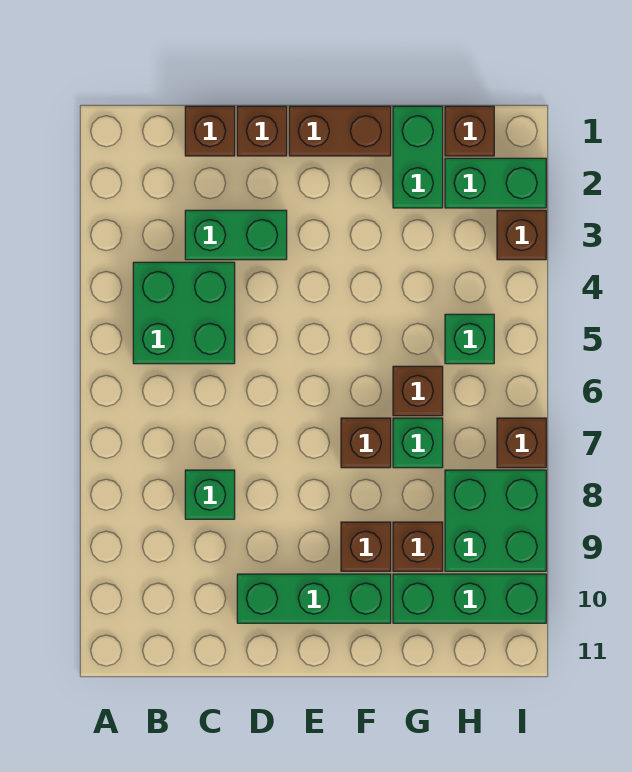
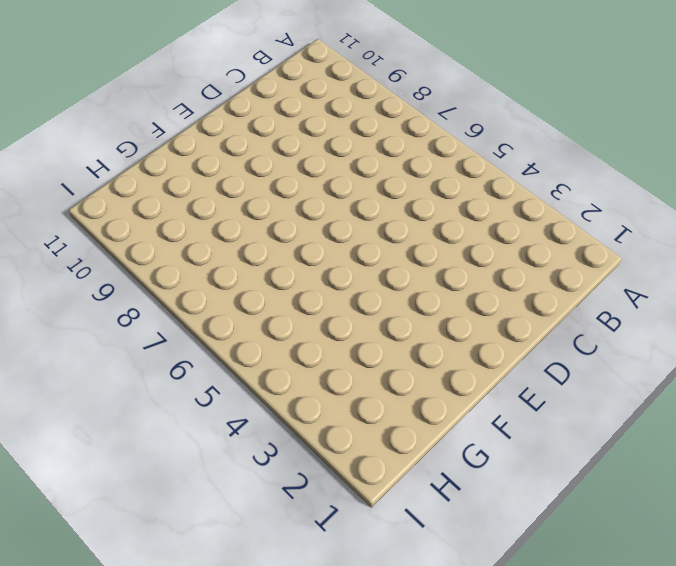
none -> green 2x2 brick [133,262,235,364]
none -> brown 1x1 brick [185,106,235,156]
none -> green 1x2 brick [185,210,287,260]

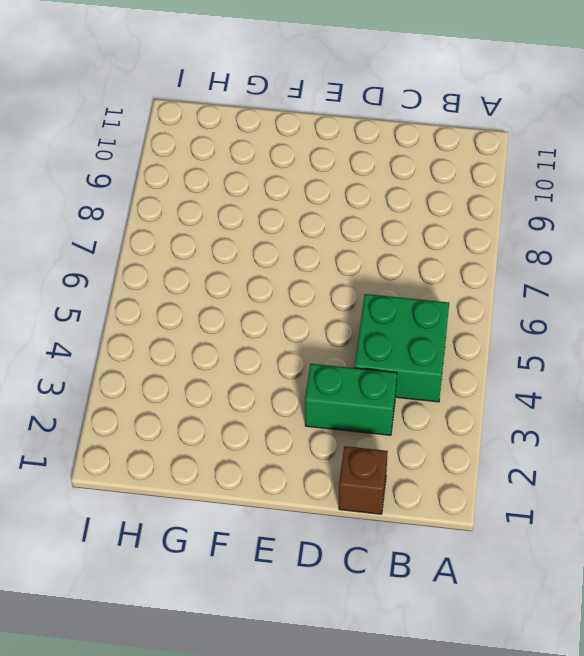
none -> green 1x1 brick [185,470,235,519]
none -> brown 1x1 brick [237,106,287,156]
none -> green 1x3 brick [237,574,391,623]

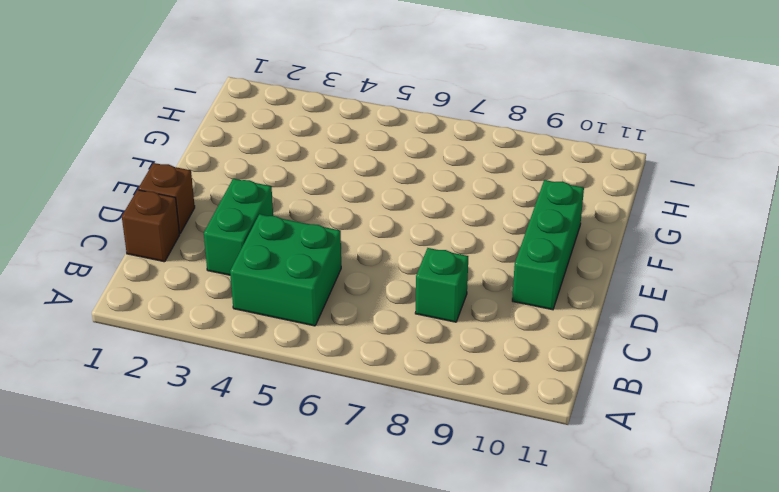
none -> brown 1x2 brick [289,106,391,156]
none -> brown 1x1 brick [341,418,391,468]
none -> brown 1x1 brick [341,522,391,571]

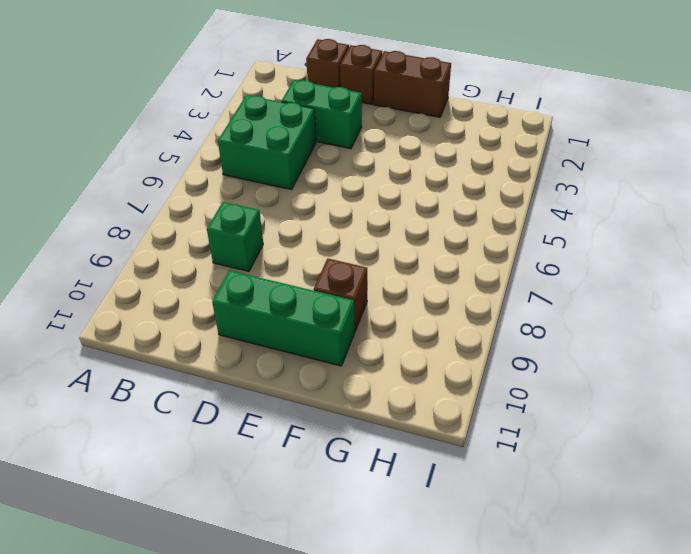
none -> brown 1x1 brick [341,418,391,468]
none -> green 1x2 brick [393,106,443,208]
none -> brown 1x1 brick [393,366,443,416]

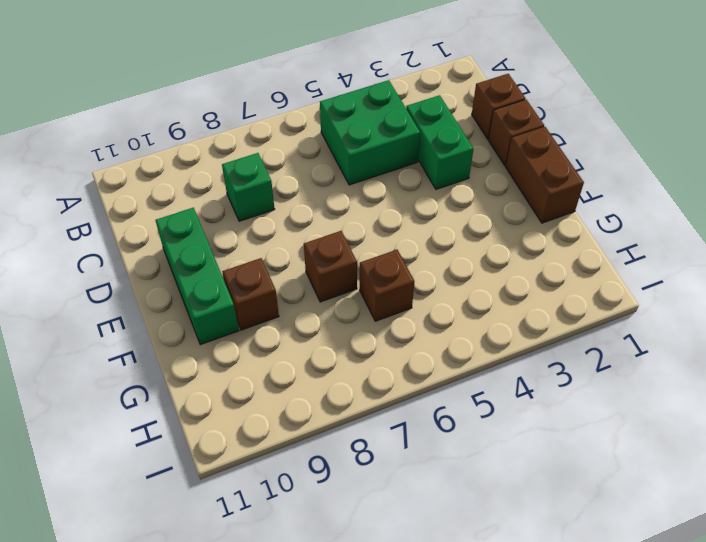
none -> green 1x2 brick [393,106,443,208]
none -> green 1x1 brick [393,418,443,468]
none -> brown 1x1 brick [393,522,443,571]

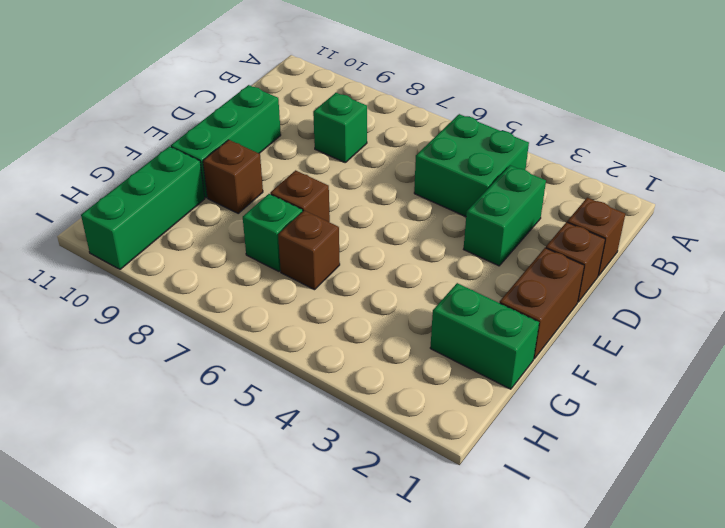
none -> brown 1x1 brick [393,522,443,571]
none -> brown 1x1 brick [445,106,494,156]
none -> green 1x2 brick [445,158,546,208]

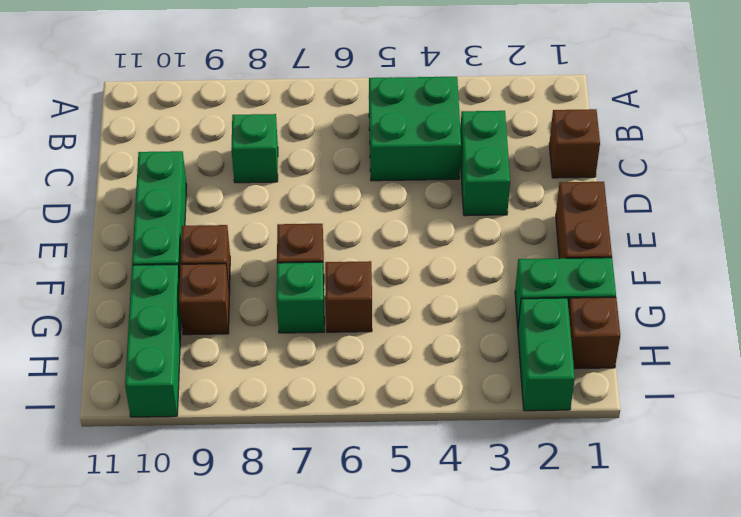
none -> brown 1x1 brick [237,106,287,156]
none -> green 1x1 brick [445,314,494,364]
none -> green 2x2 brick [445,470,546,571]

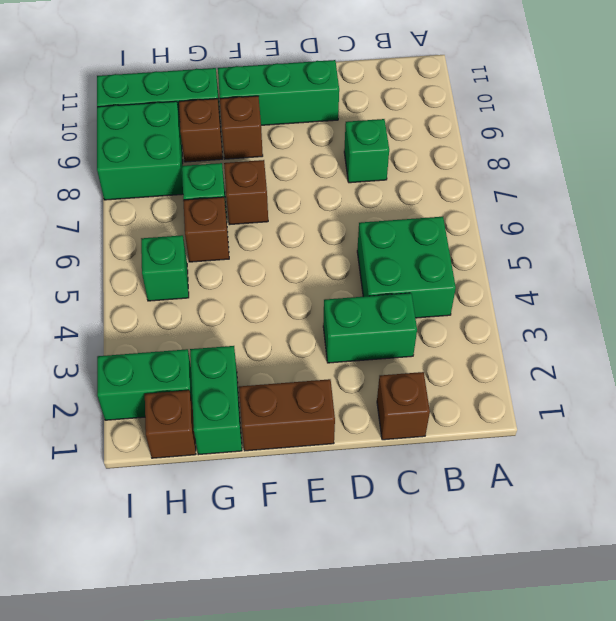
none -> brown 1x1 brick [237,106,287,156]
none -> brown 1x1 brick [497,210,546,260]
none -> brown 1x1 brick [497,418,546,468]

